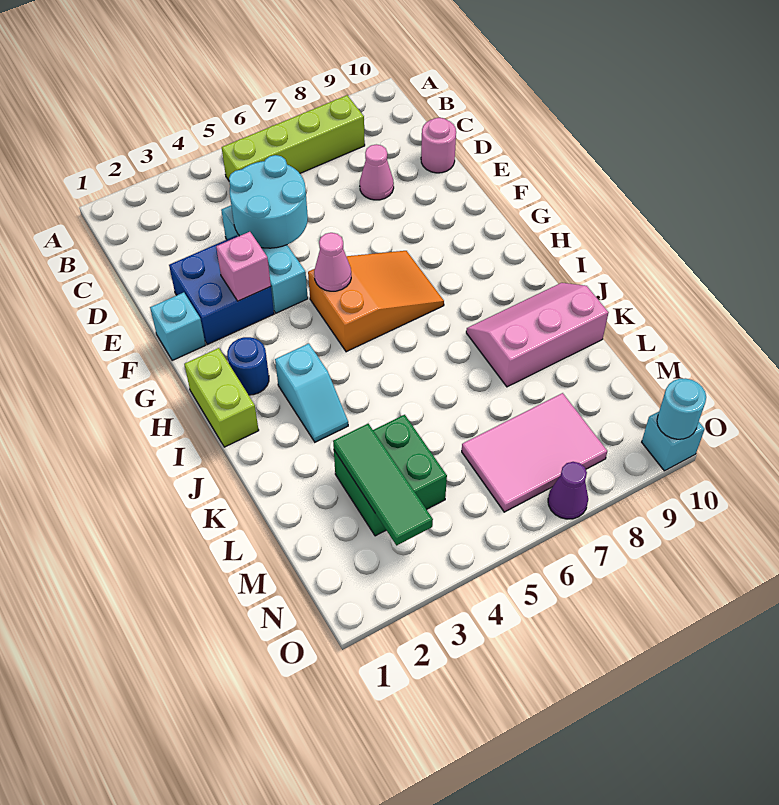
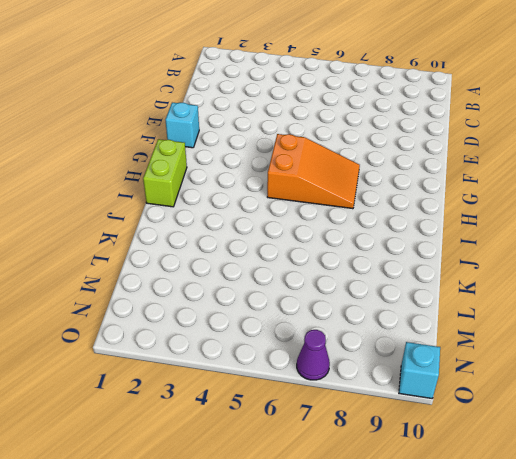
none -> lime 1x4 brick [222,95,365,180]
none -> cyan 1x3 brick [221,205,308,313]
none -> pink 1x1 cone [360,144,394,200]

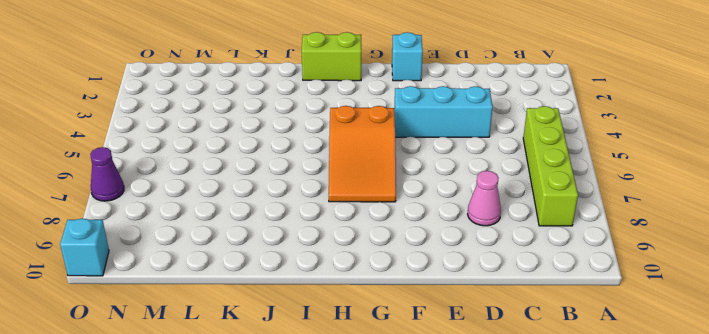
none -> pink 1x1 round brick [421,118,456,173]
none -> blue 2x2 brick [169,236,274,345]
none -> blue 1x1 round brick [227,337,269,395]

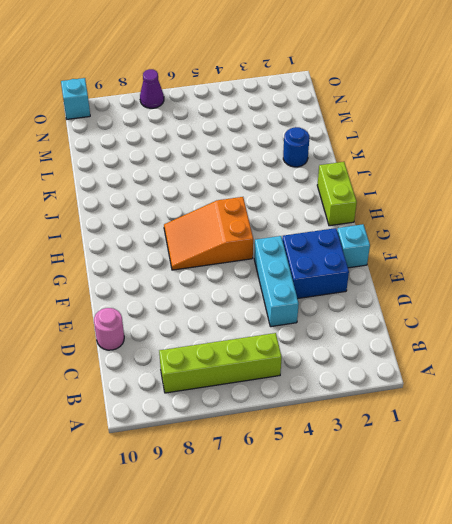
blue 1x1 round brick [283,127,309,167] -> blue 1x1 round brick moved to [227,337,269,395]
none -> pink 1x1 cone [360,144,394,200]
none -> cyan 1x2 slope [275,344,348,442]
none -> pink 2x3 slope [466,283,609,387]

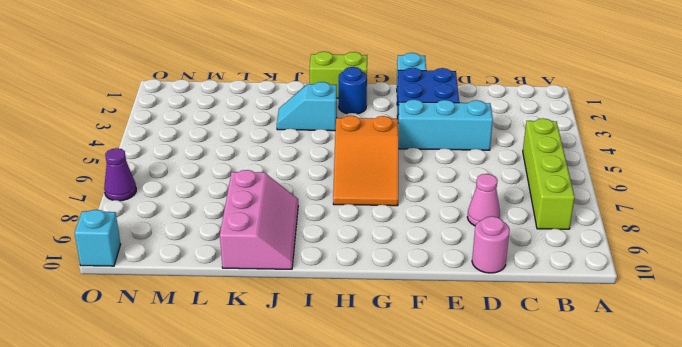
none -> green 2x2 brick [334,415,447,536]
none -> pink 2x3 tile [462,393,607,512]
none -> cyan 2x2 round brick [229,155,308,248]

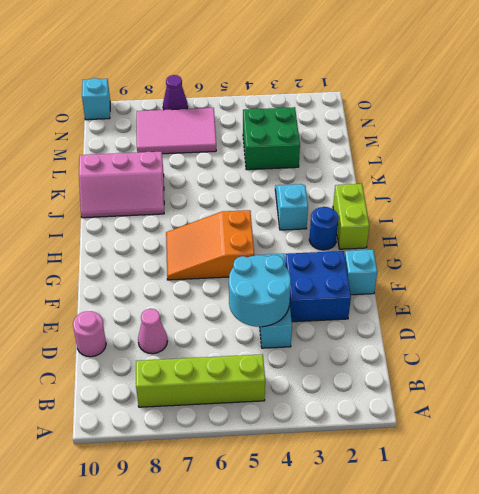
none -> pink 1x1 brick [216,232,271,301]
none -> pink 1x1 cone [314,233,351,291]
none -> green 1x3 tile [333,424,433,546]

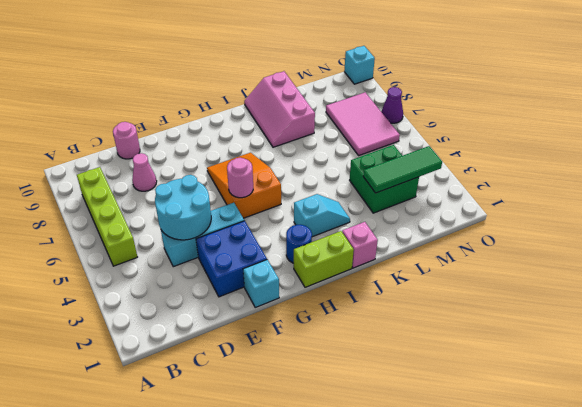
pink 1x1 round brick [227,158,253,198] -> pink 1x1 cone [314,233,351,291]
pink 1x1 brick [342,222,378,268] -> pink 1x1 brick moved to [216,232,271,301]
none -> cyan 1x1 round brick [657,378,706,439]

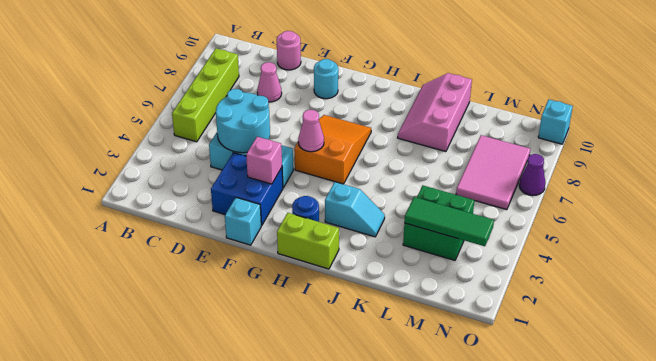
cyan 1x1 round brick [314,59,338,99] -> cyan 1x1 round brick moved to [657,378,706,439]

